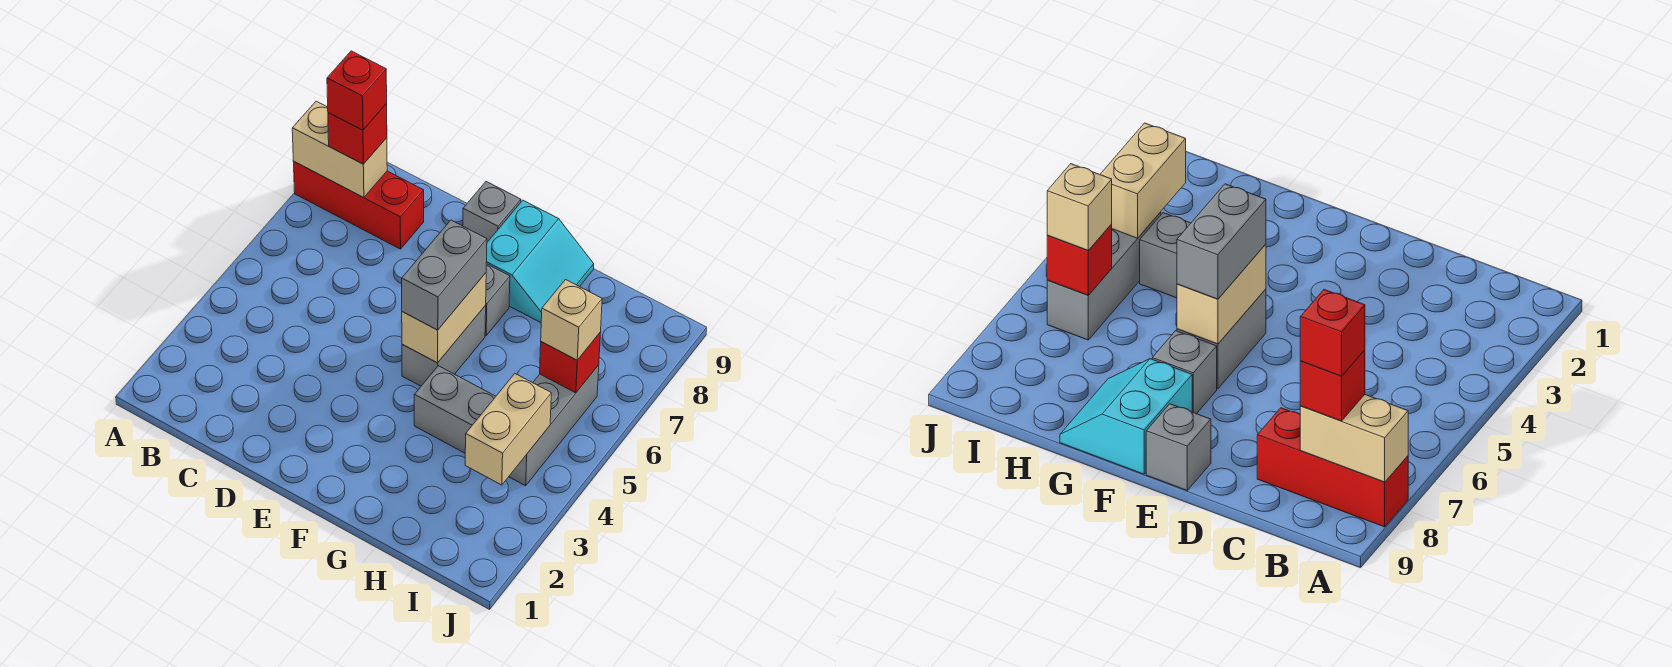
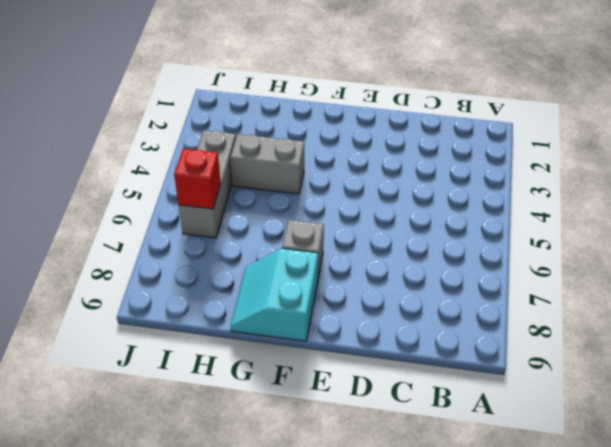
none -> red 1x3 brick [293,161,424,249]
none -> grey 1x1 brick [463,182,521,242]
none -> grey 1x2 brick [402,306,486,386]

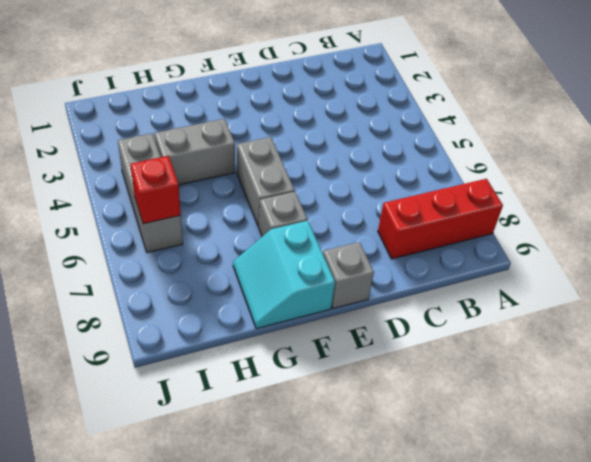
none -> tan 1x2 brick [292,101,387,198]
none -> tan 1x2 brick [402,273,486,363]
none -> tan 1x2 brick [465,374,551,485]

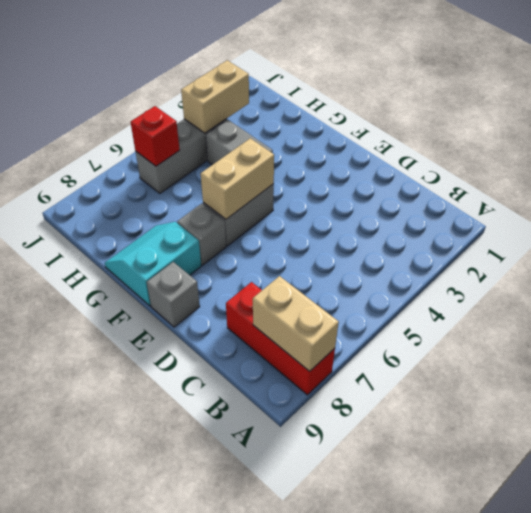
none -> red 1x1 brick [328,104,387,164]
none -> grey 1x2 brick [402,220,487,330]
none -> tan 1x1 brick [541,280,602,360]

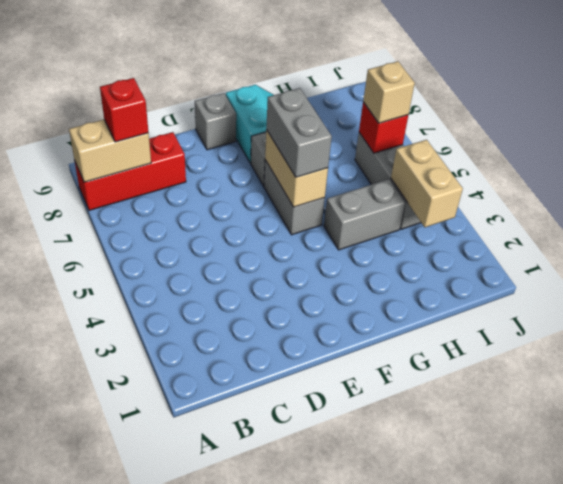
none -> red 1x1 brick [327,51,387,130]

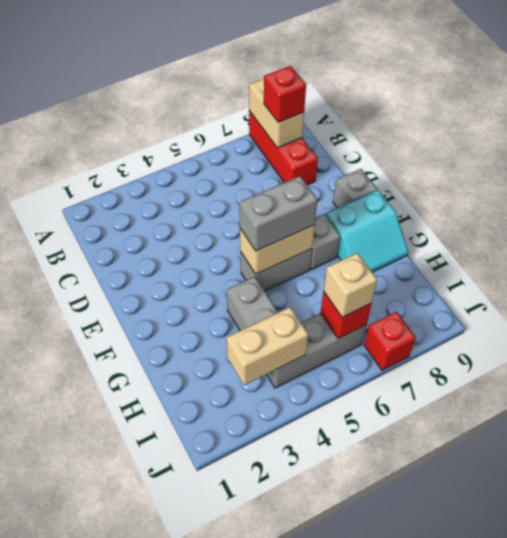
red 1x1 brick [364,312,416,370] -> red 1x1 brick moved to [327,51,387,130]

